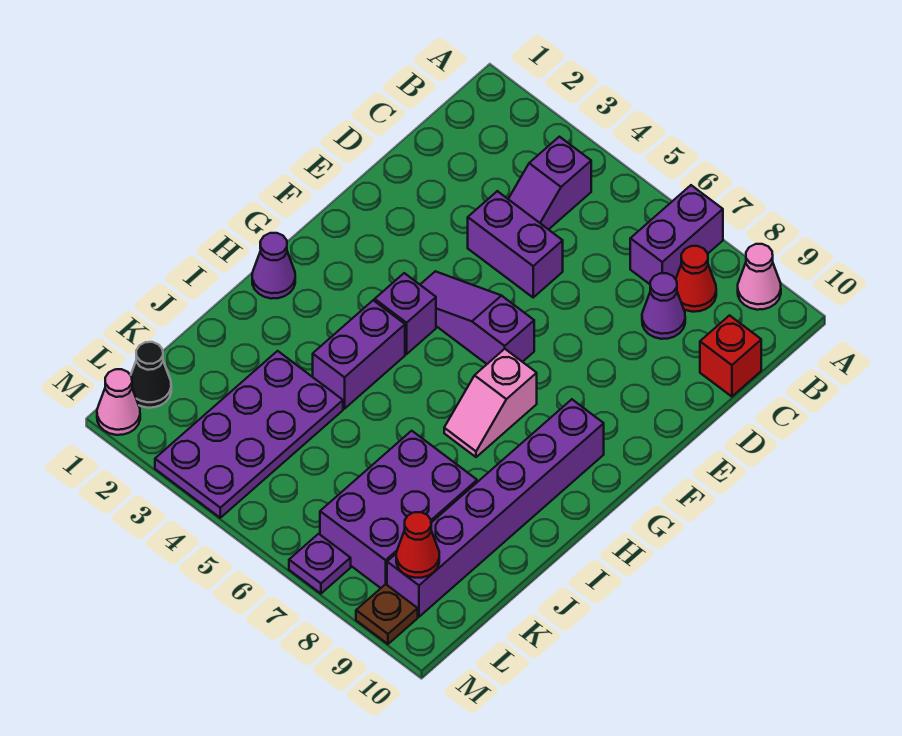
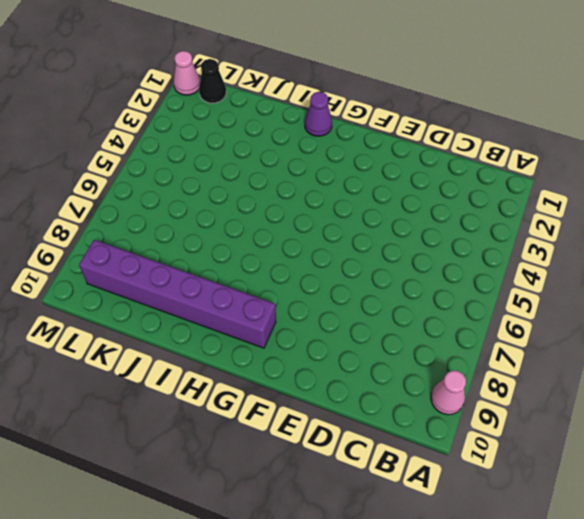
none -> purple 1x2 brick [630,185,723,284]
none -> purple 1x2 slope [509,137,591,230]
none -> red 1x1 cone [676,246,716,312]

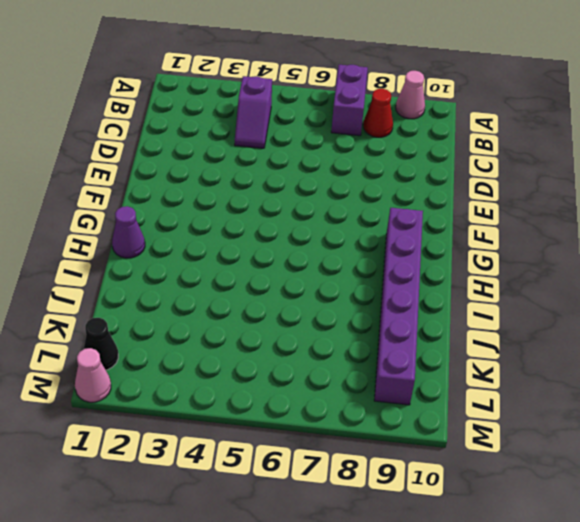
none -> purple 1x1 cone [642,273,685,339]
none -> red 1x1 brick [700,315,761,397]
none -> purple 1x2 brick [468,191,563,297]

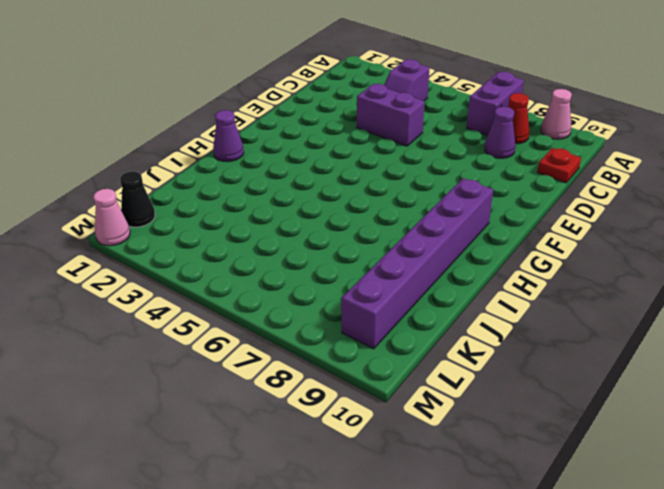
red 1x1 plate [537,148,581,183] -> red 1x1 brick [700,315,761,397]
none -> purple 1x3 slope [420,271,534,364]
none -> purple 1x1 brick [375,273,436,354]
none -> pink 1x2 slope [444,349,537,457]

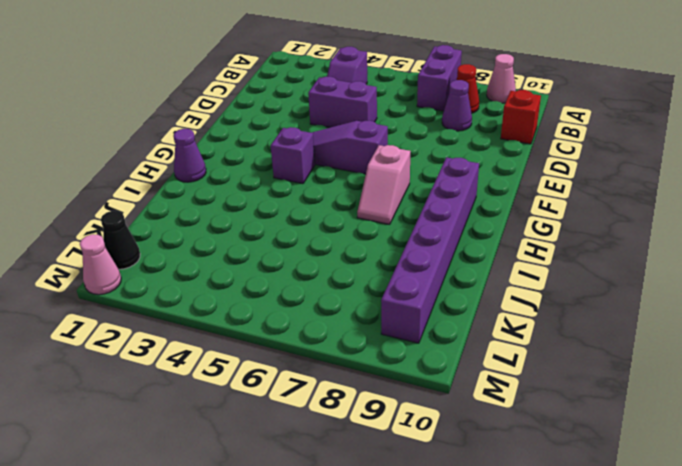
none -> purple 1x2 brick [313,300,405,409]
none -> purple 2x4 plate [155,351,343,518]
none -> purple 2x3 brick [320,431,477,588]

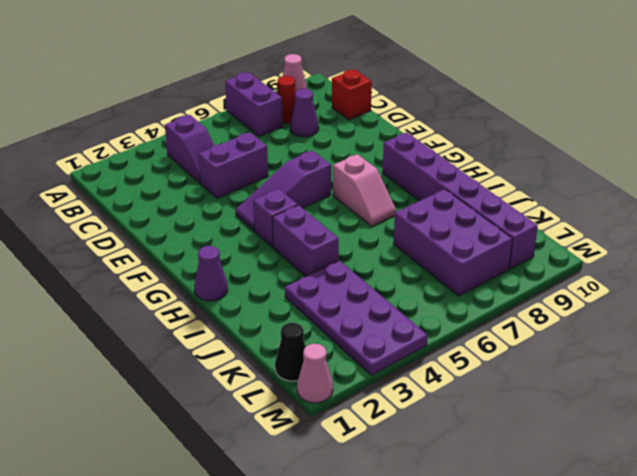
none -> purple 1x1 plate [289,534,351,594]
none -> brown 1x1 plate [356,584,418,644]
none -> red 1x1 cone [396,512,439,578]

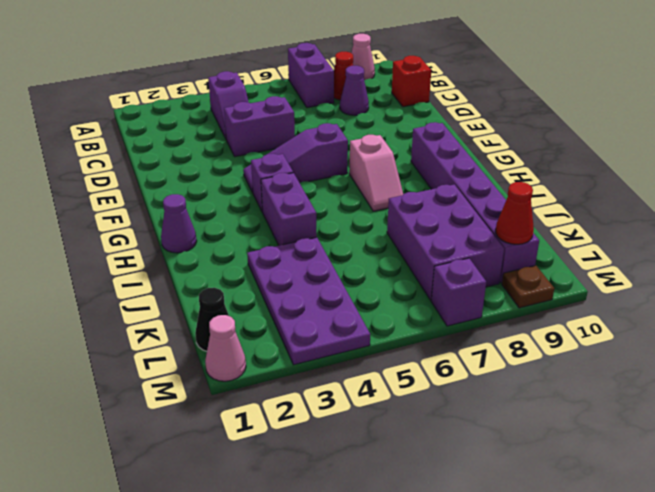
purple 1x1 brick [431,258,486,326] -> purple 1x1 plate [289,534,351,594]

